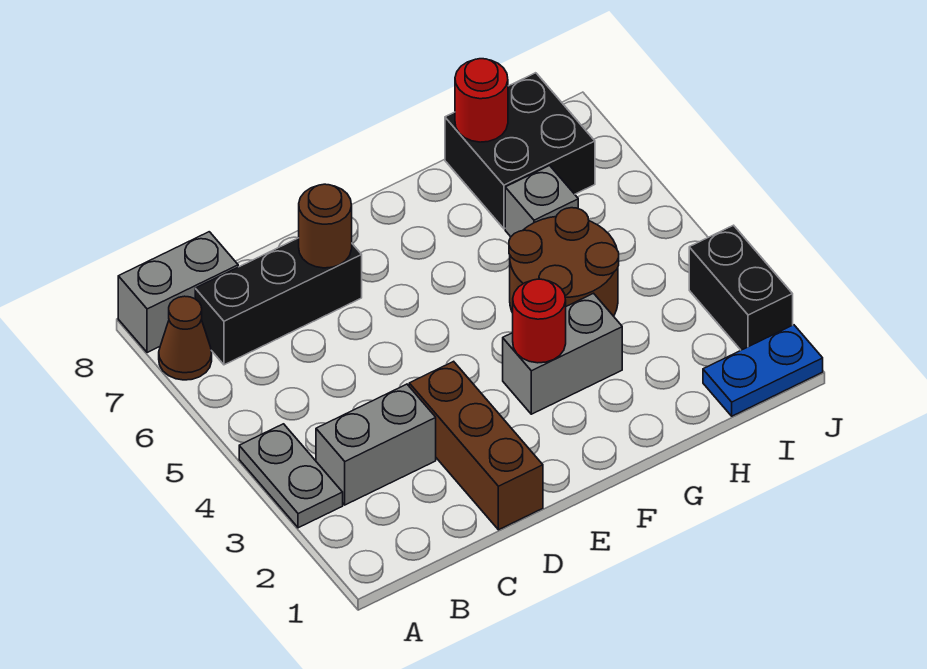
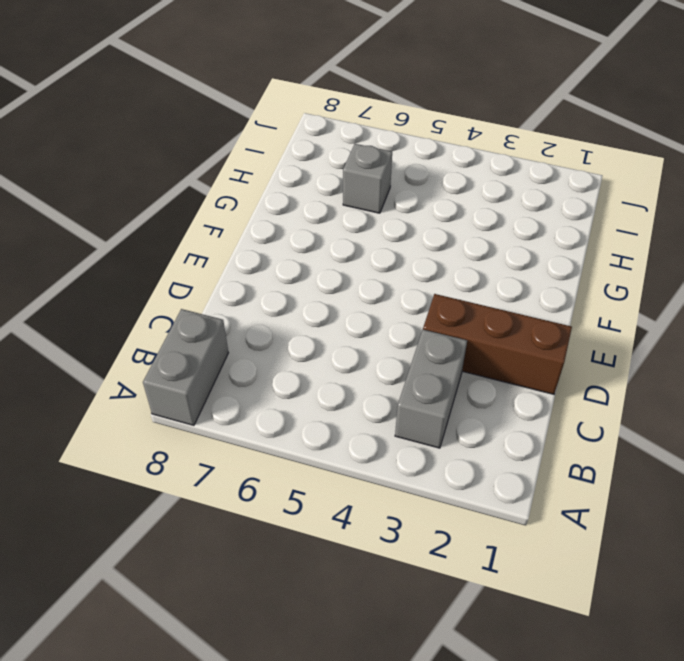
none -> grey 1x2 plate [239,424,343,528]
none -> brown 1x1 cone [159,296,212,380]
none -> black 1x3 brick [195,238,362,365]

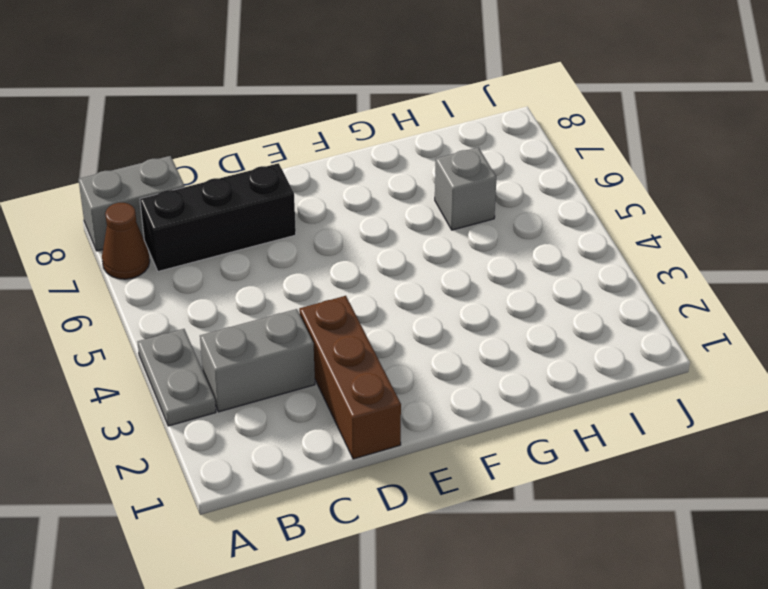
none -> grey 1x2 brick [503,293,622,414]
none -> brown 2x2 round brick [509,208,619,316]
none -> black 2x2 brick [445,73,595,229]

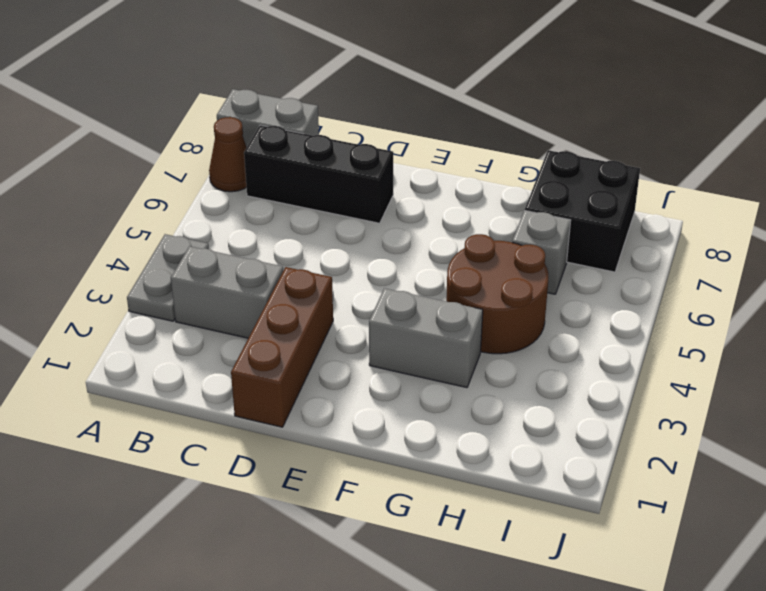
none -> blue 1x2 plate [703,325,823,416]
none -> black 1x2 brick [689,225,793,350]
none -> brown 1x1 round brick [299,184,352,268]

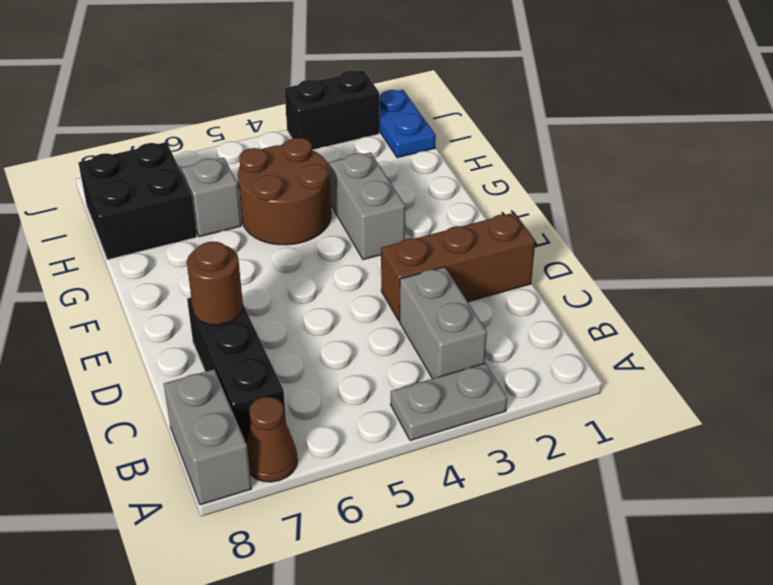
none -> red 1x1 round brick [513,279,566,363]
none -> red 1x1 round brick [455,59,508,142]

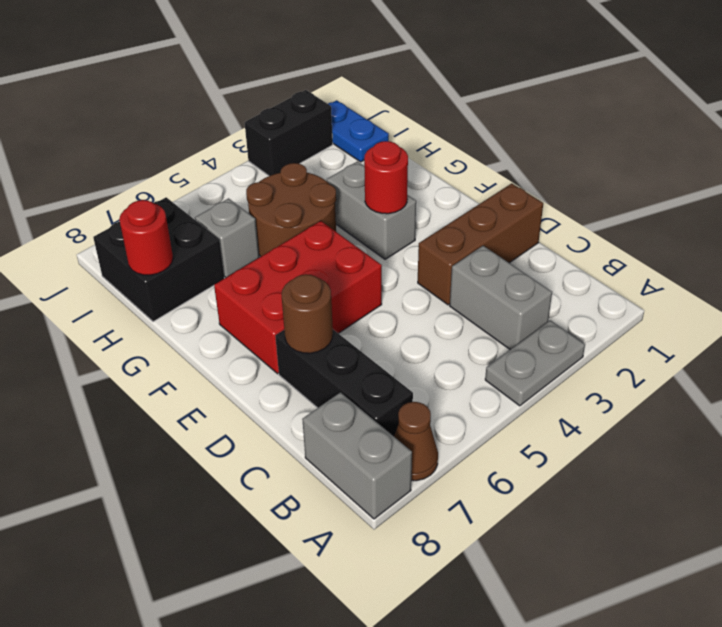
red 2x3 brick [214,221,382,374] -> none

